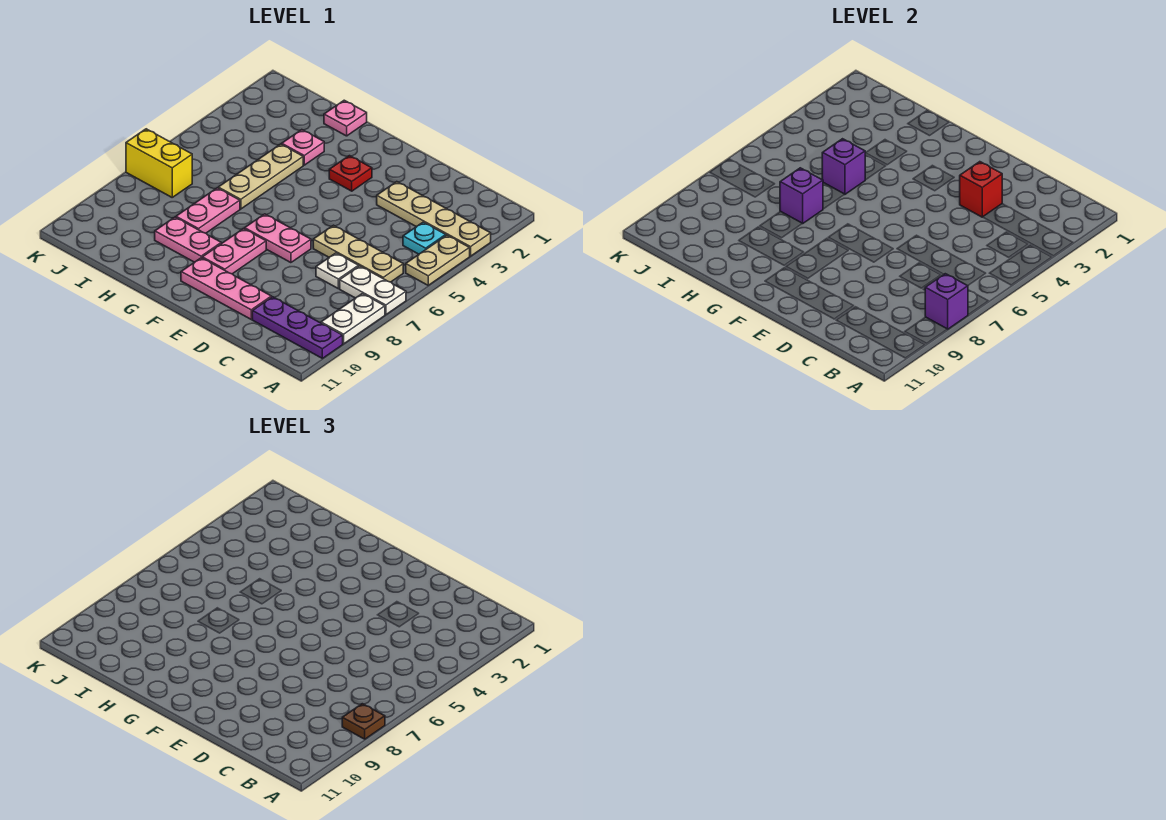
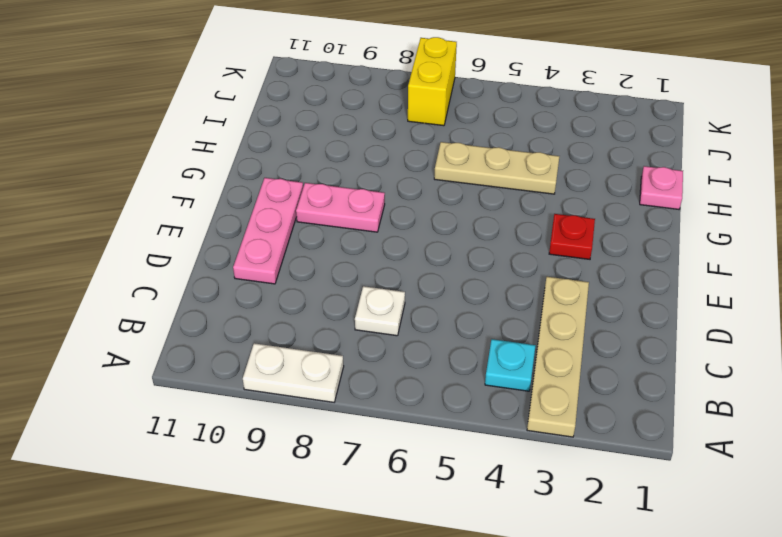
none -> tan 1x2 plate [406,235,470,285]
none -> white 1x2 plate [340,266,406,315]
none -> purple 1x3 plate [252,297,343,358]

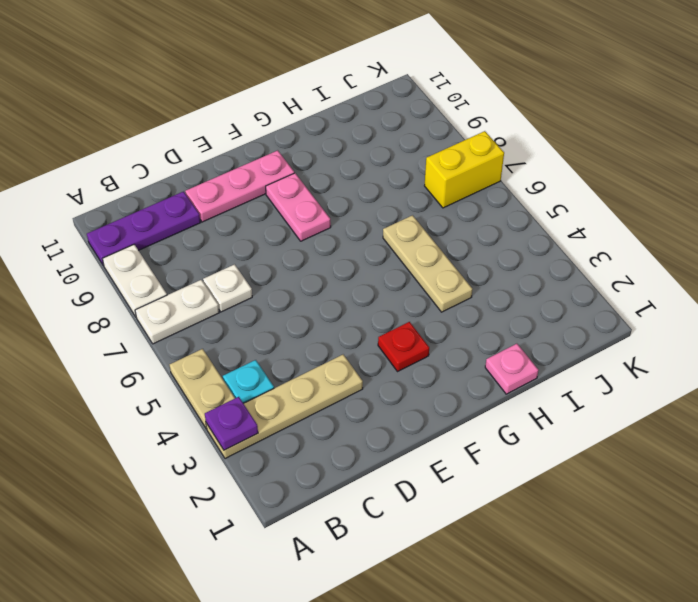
purple 1x1 plate [205,397,258,450] -> none
none -> tan 1x3 plate [313,225,403,282]
none -> pink 1x2 plate [245,214,311,263]
none -> pink 1x2 plate [155,217,221,262]

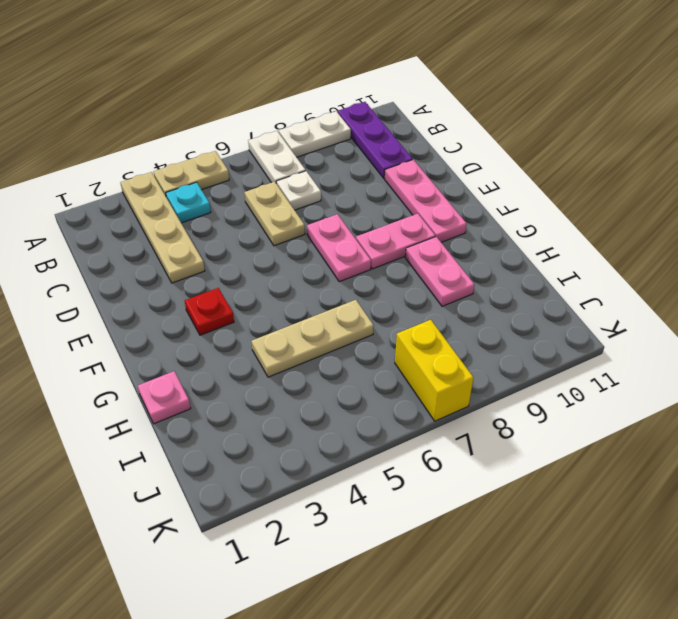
tan 1x2 plate [244,182,305,246] -> tan 1x3 plate [313,225,403,282]
none -> pink 1x1 plate [282,130,324,165]
none -> pink 1x2 plate [176,188,240,233]
none -> purple 1x1 brick [925,274,968,329]

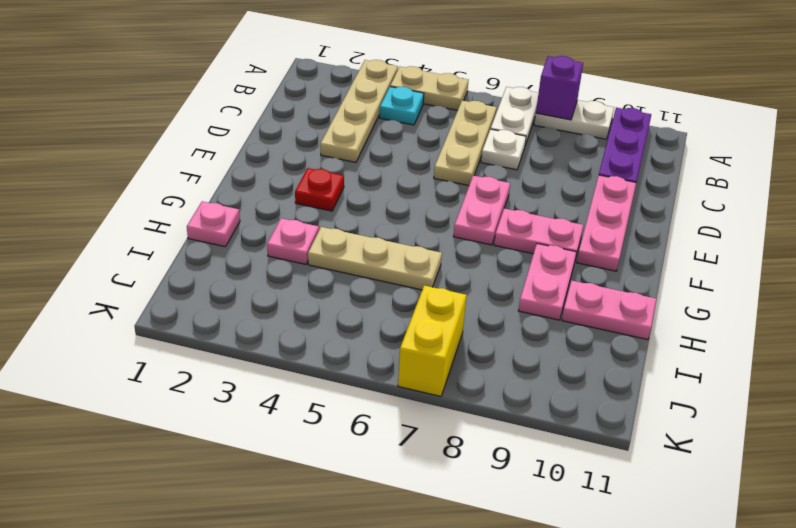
pink 1x2 plate [562,281,656,340] -> pink 1x2 plate moved to [176,188,240,233]
none -> red 1x1 brick [960,162,1002,217]
none -> purple 1x1 brick [822,139,865,194]
none -> purple 1x1 brick [780,168,823,224]

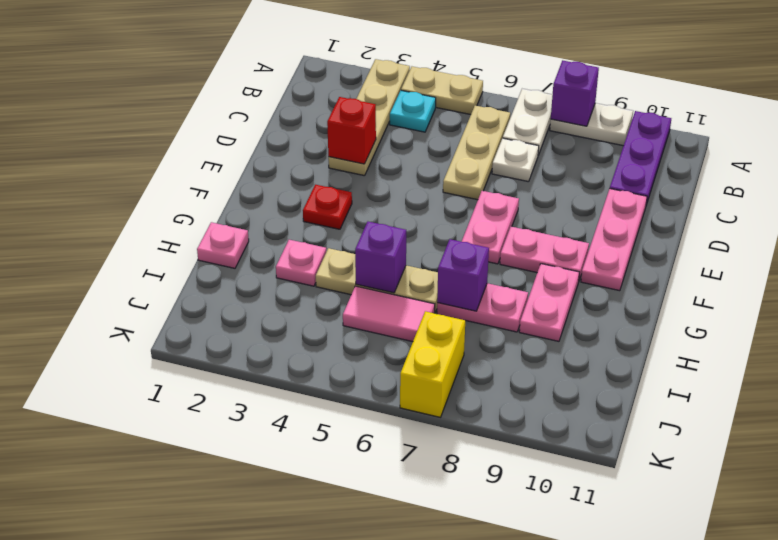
pink 1x2 tile [343,286,435,342] -> none
none -> brown 1x1 plate [342,704,385,739]

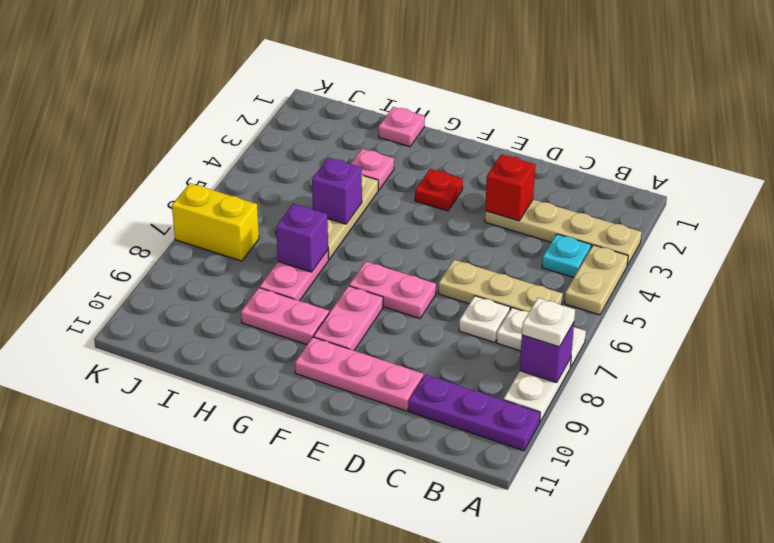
white 1x1 plate [522,298,575,347] -> brown 1x1 plate [342,704,385,739]

